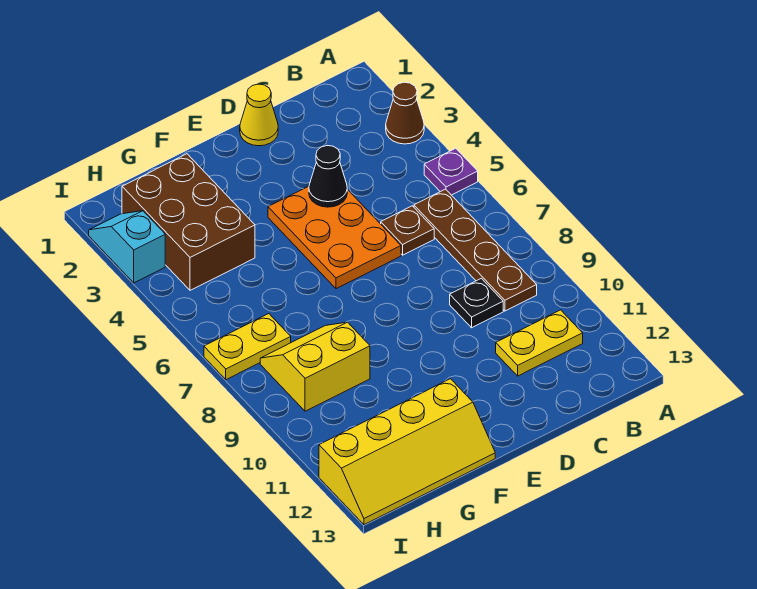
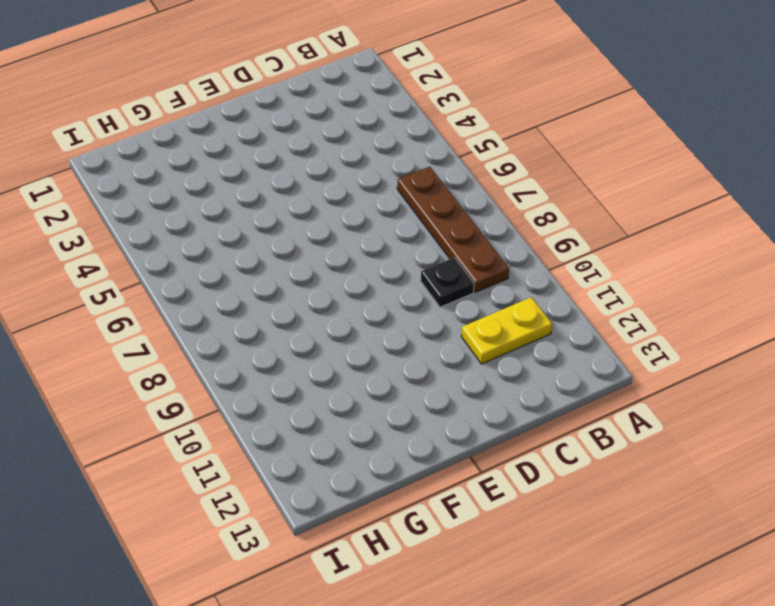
none -> brown 1x1 cone [386,82,424,144]
none -> purple 1x1 plate [424,148,478,195]
none -> brown 1x1 plate [381,206,434,255]

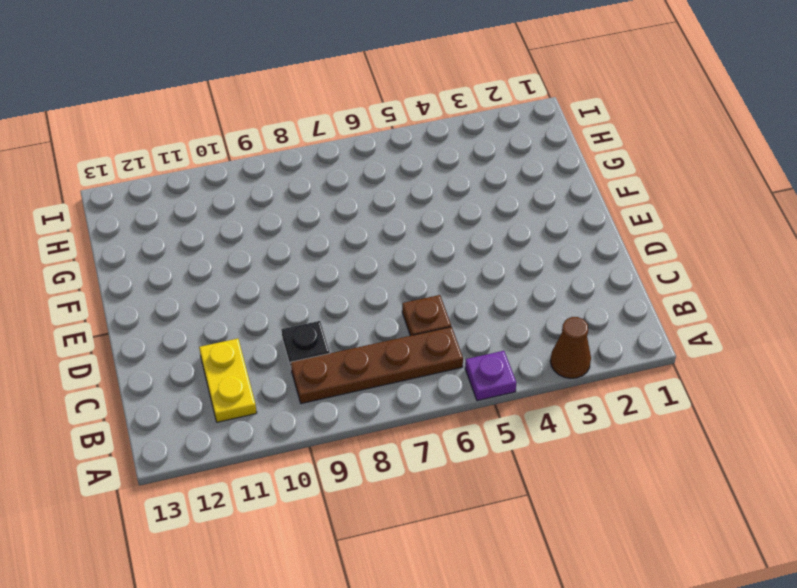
none -> yellow 1x1 cone [240,84,278,146]
none -> orange 2x3 plate [268,186,401,289]
none -> yellow 2x4 slope [319,379,495,525]

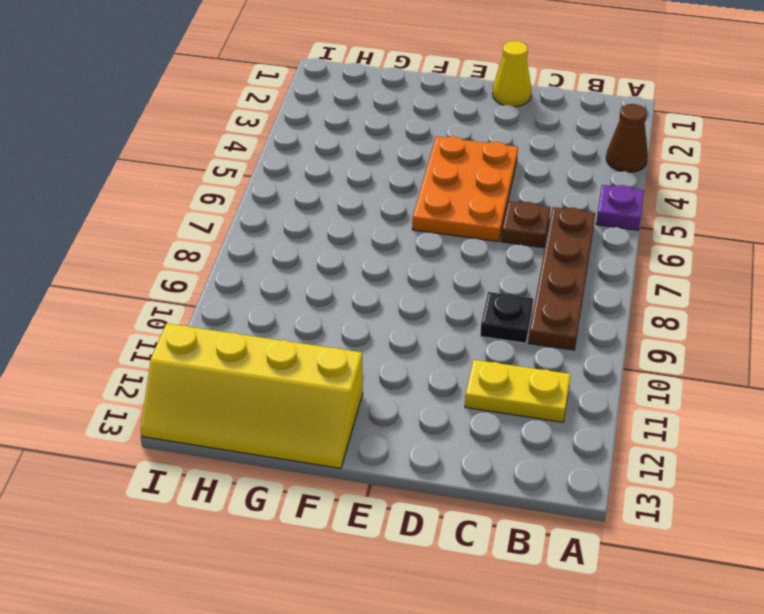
none -> brown 2x3 brick [122,154,255,290]
none -> yellow 2x2 slope [260,322,370,411]
none -> yellow 1x2 plate [204,314,291,380]

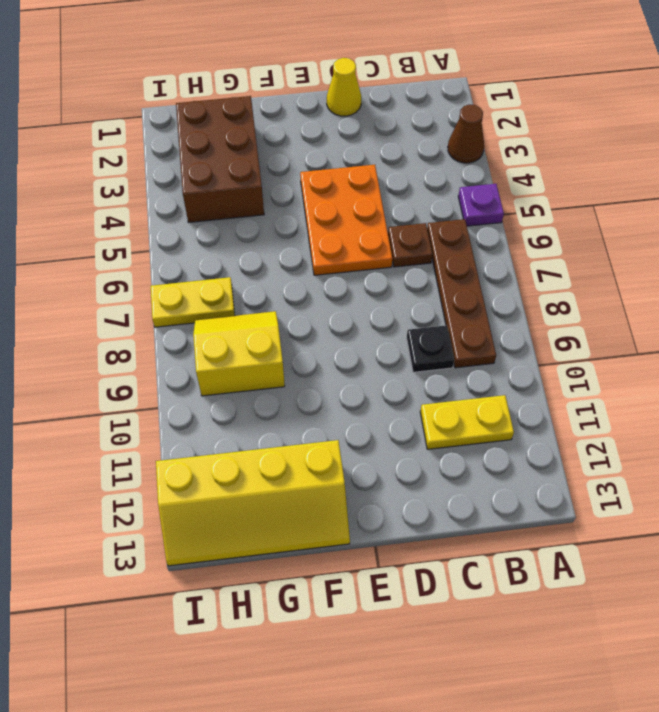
none -> cyan 1x2 slope [89,211,165,283]
none -> black 1x1 cone [309,146,347,207]

